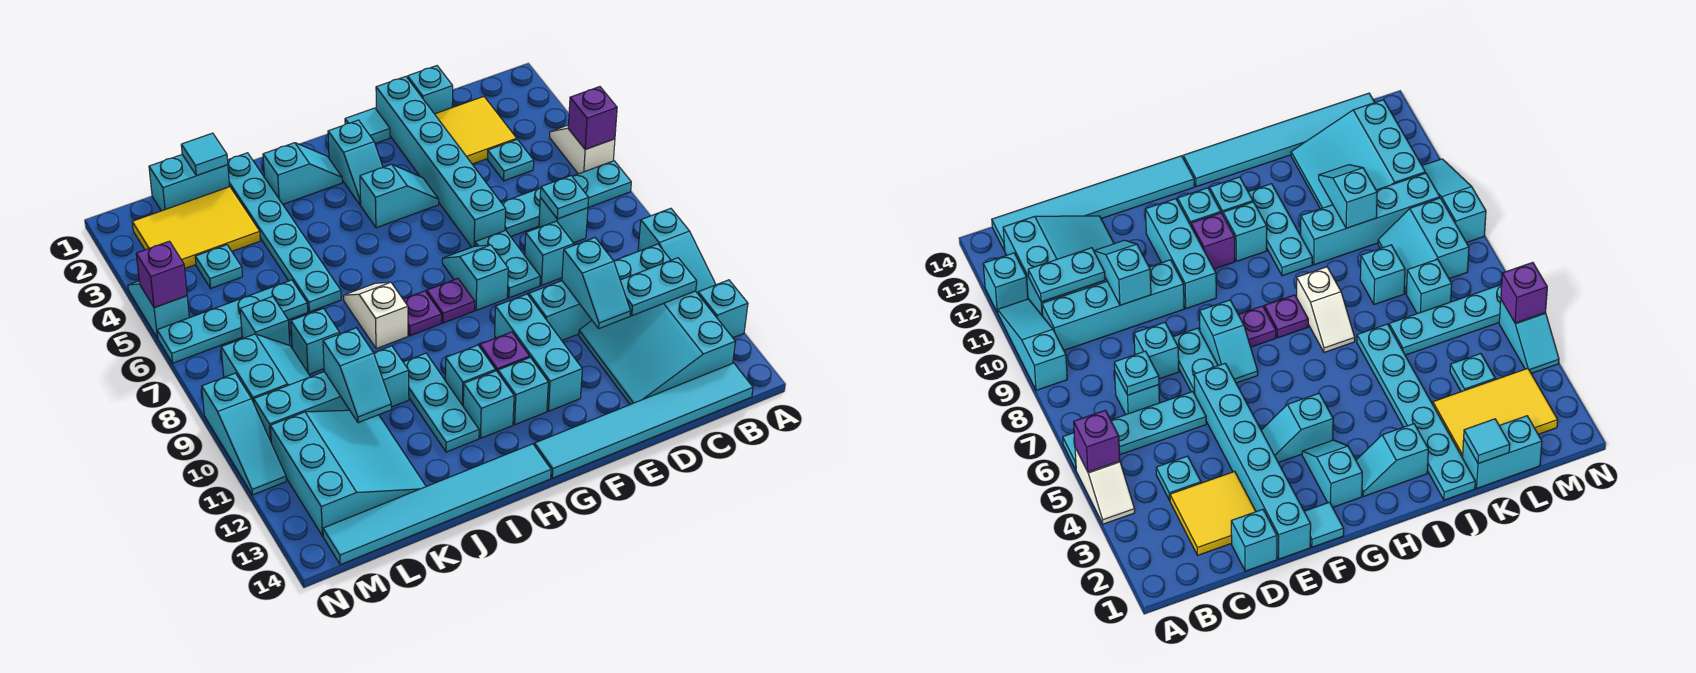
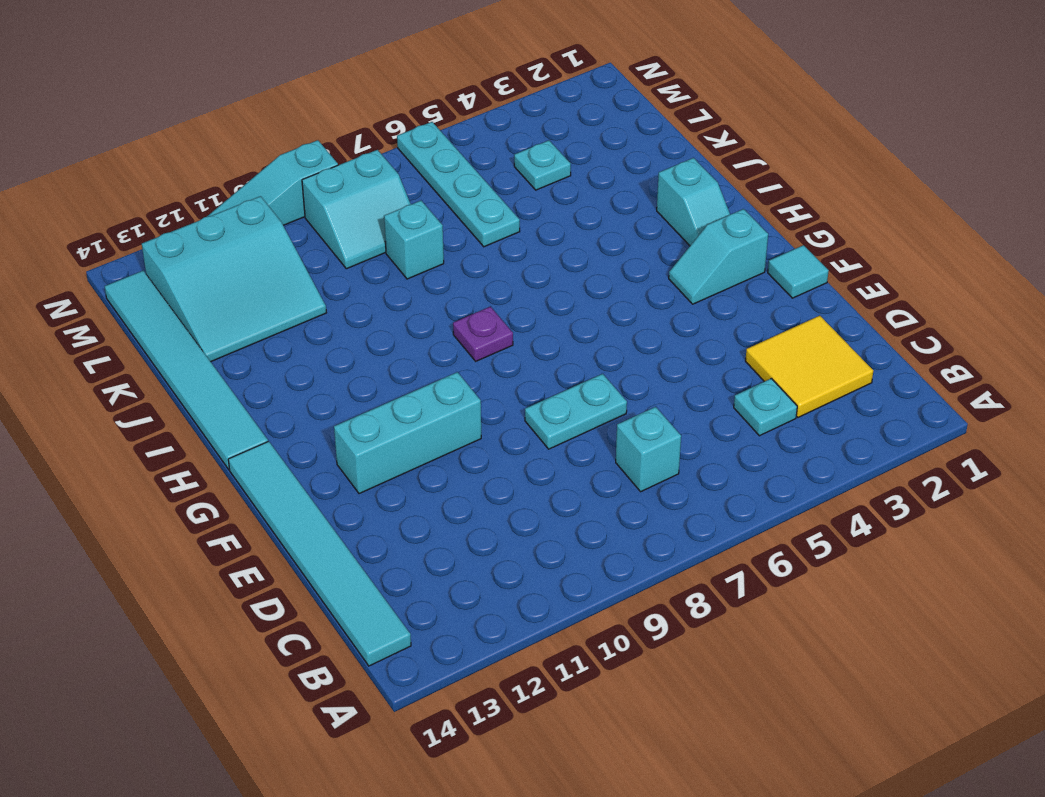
none -> white 1x2 slope [550,125,615,174]
none -> cyan 1x4 plate [501,161,631,237]
none -> cyan 1x3 slope [638,208,716,294]
none -> cyan 1x1 brick [698,280,748,338]

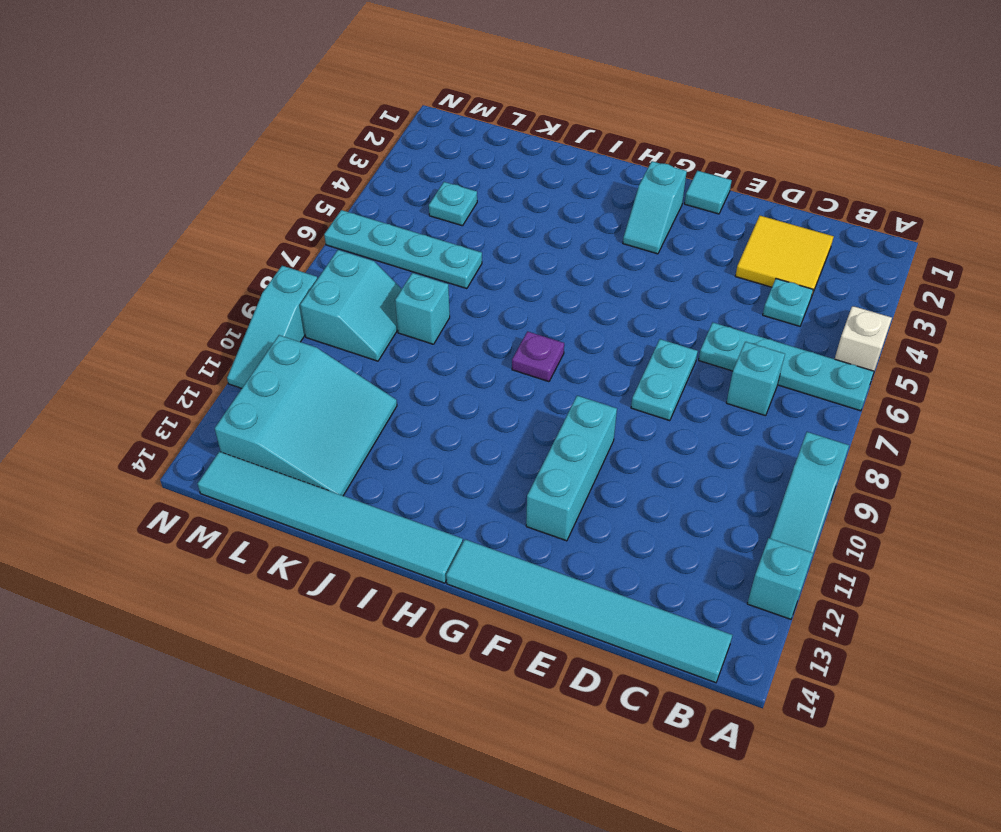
none -> cyan 1x4 brick [529,244,671,340]
none -> cyan 3x3 slope [579,291,735,405]
none -> cyan 1x1 brick [408,66,453,114]
none -> cyan 1x1 brick [525,221,574,285]

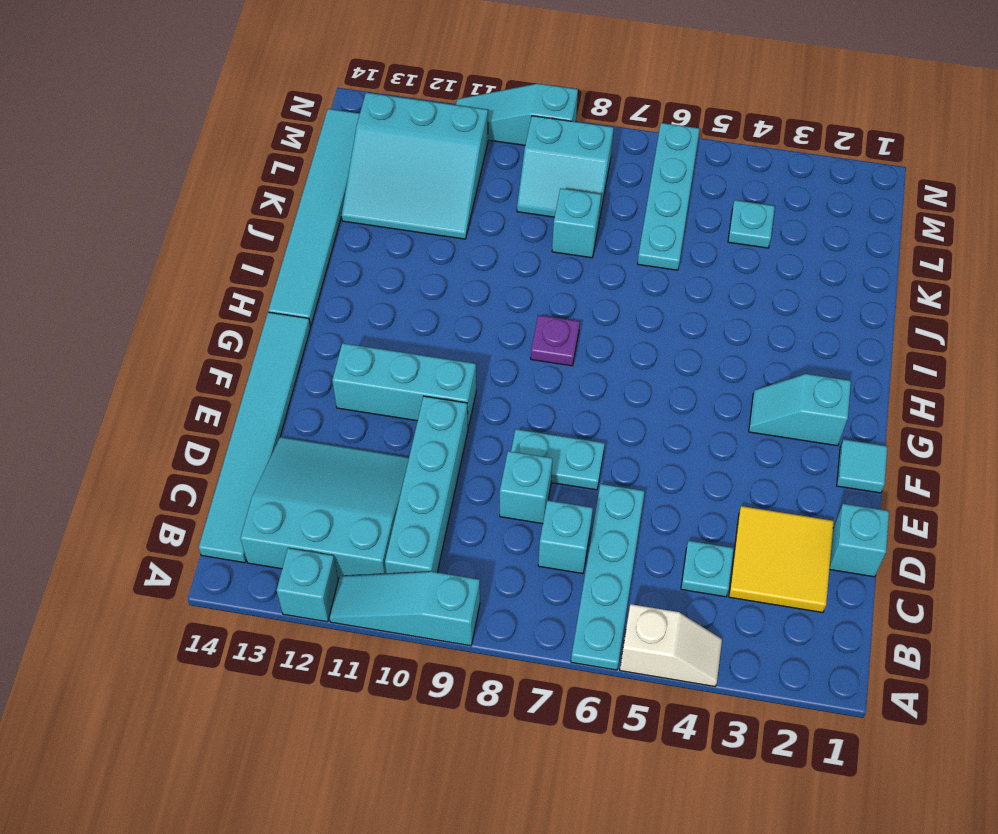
none -> cyan 1x6 brick [376,76,506,247]
none -> cyan 1x2 slope [360,164,439,228]
none -> cyan 1x2 slope [442,245,508,310]
none -> purple 1x1 plate [427,279,475,323]

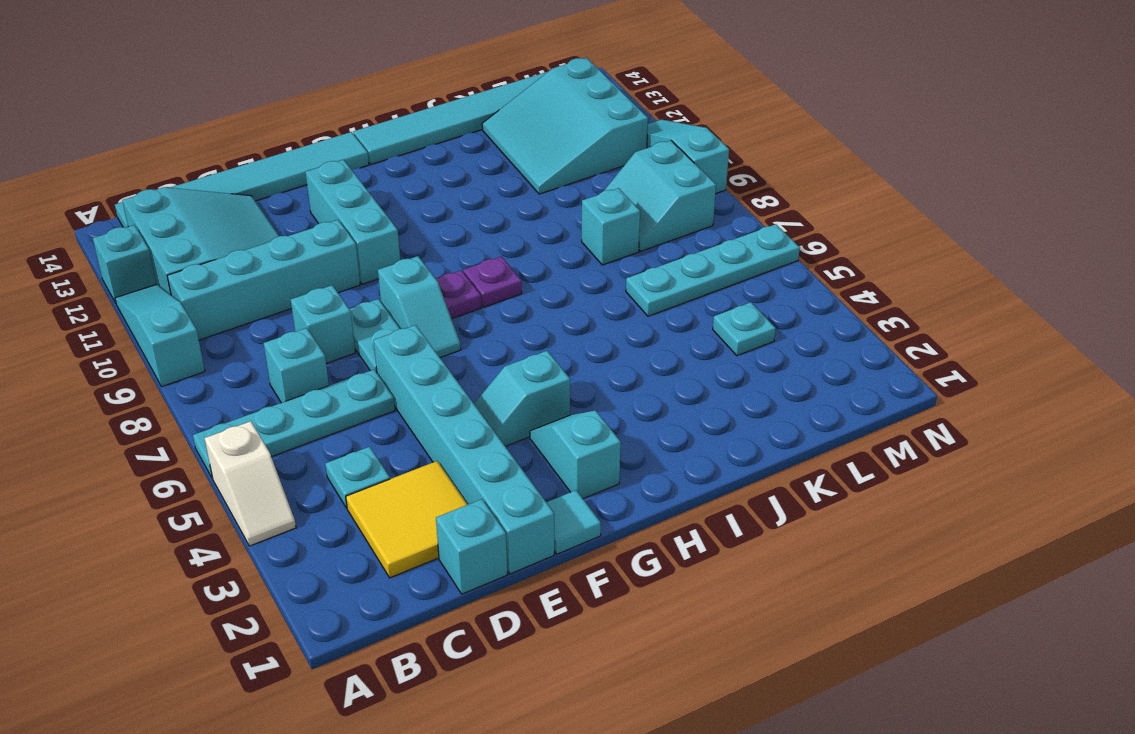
none -> purple 1x1 brick [480,332,530,372]
none -> cyan 1x1 brick [498,357,548,425]
none -> cyan 1x2 slope [263,143,342,204]
none -> cyan 1x1 brick [445,345,496,406]

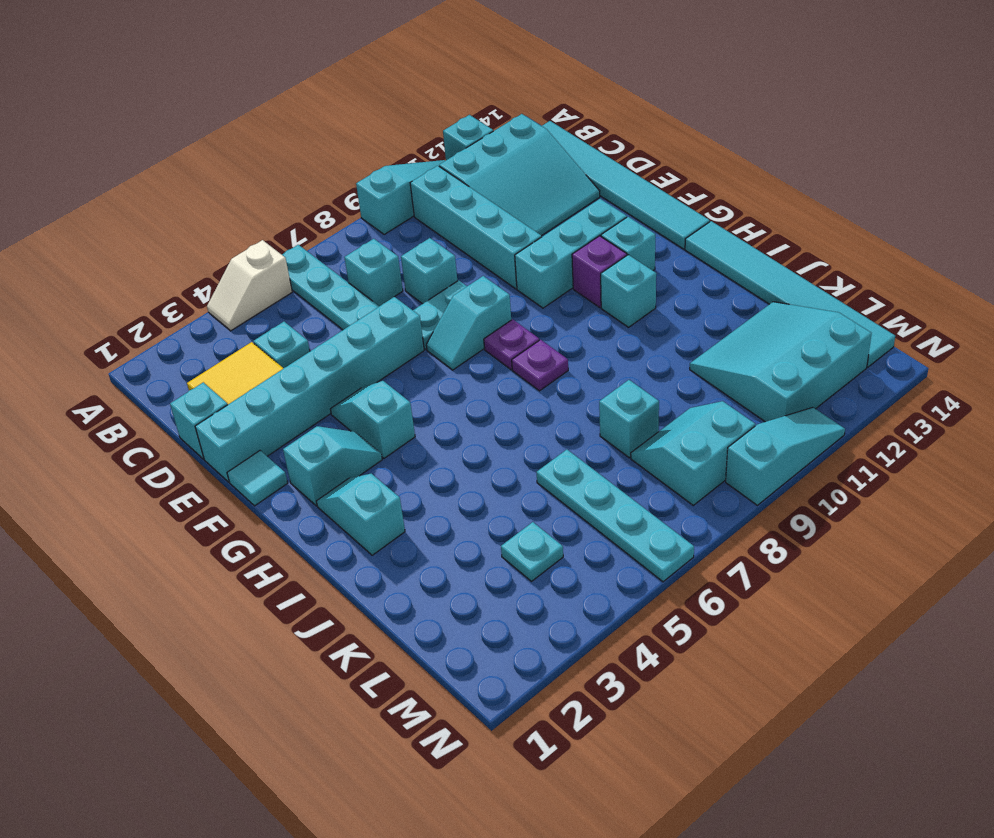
none -> cyan 1x1 brick [463,371,514,438]
none -> white 1x2 slope [343,282,408,349]
none -> cyan 1x3 plate [403,353,479,452]
none -> cyan 1x6 plate [228,153,341,312]

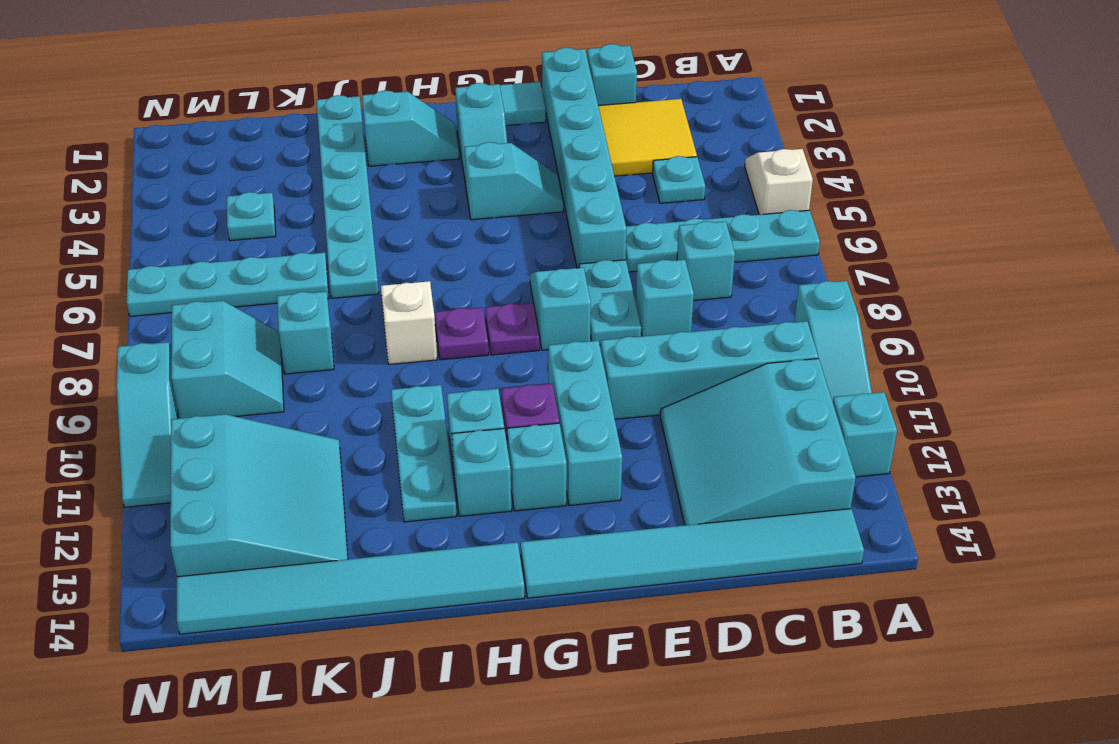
none -> cyan 1x4 brick [254,346,409,441]
none -> cyan 1x2 brick [149,155,229,211]
none -> yellow 2x3 tile [132,187,260,268]
none -> cyan 1x1 brick [240,296,290,345]

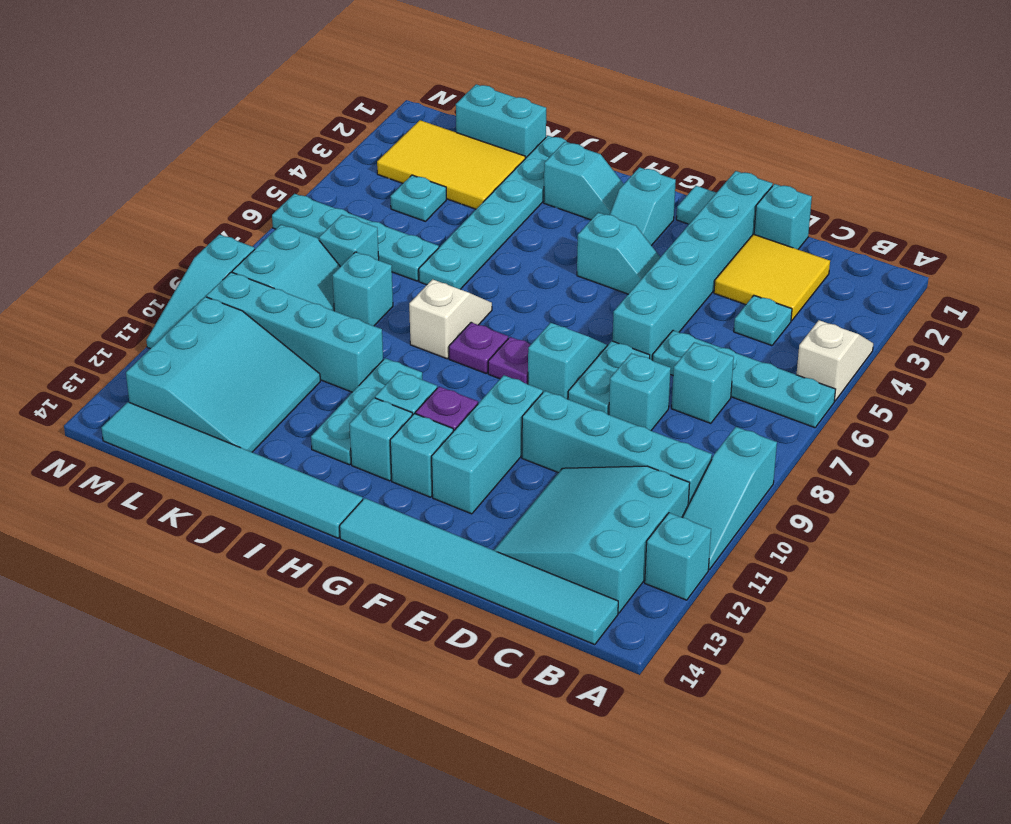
none -> cyan 1x2 slope [128,281,189,338]
none -> purple 1x1 brick [568,87,617,149]
none -> cyan 1x2 plate [620,258,697,316]
none -> cyan 1x1 plate [540,176,588,219]

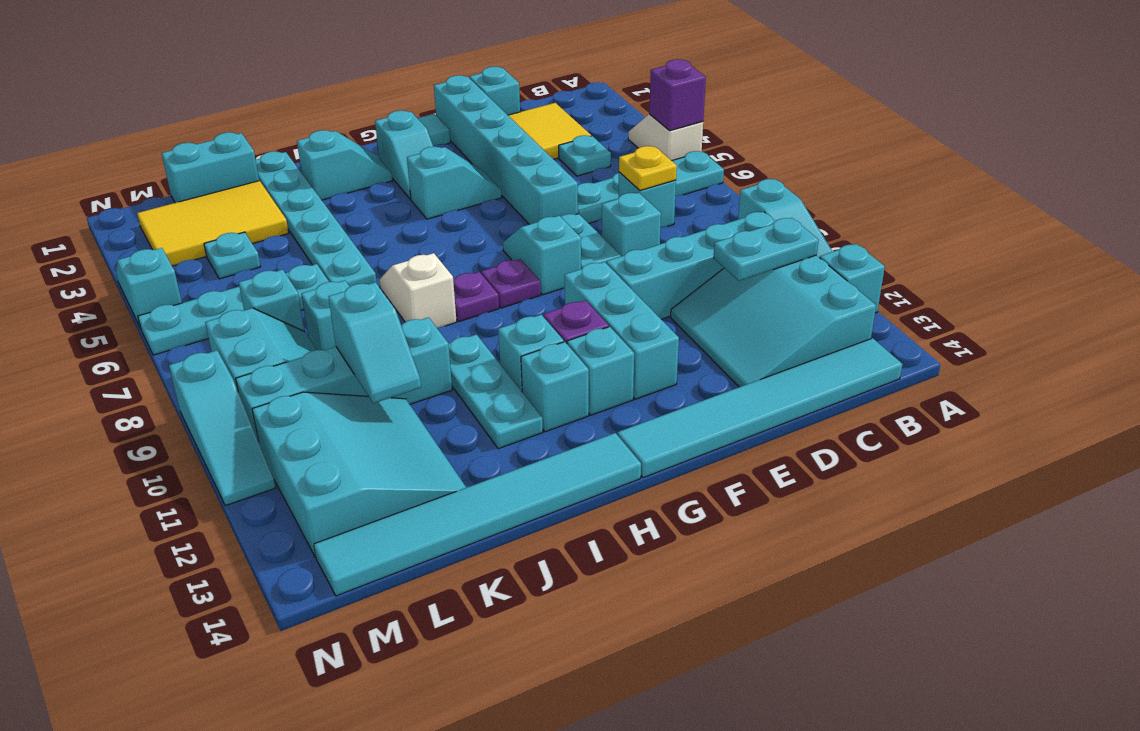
yellow 1x1 plate [619,146,677,191] -> cyan 1x1 plate [540,176,588,219]
none -> cyan 1x2 slope [562,238,631,328]
none -> cyan 1x1 tile [181,133,228,176]
none -> purple 1x1 brick [136,241,187,308]

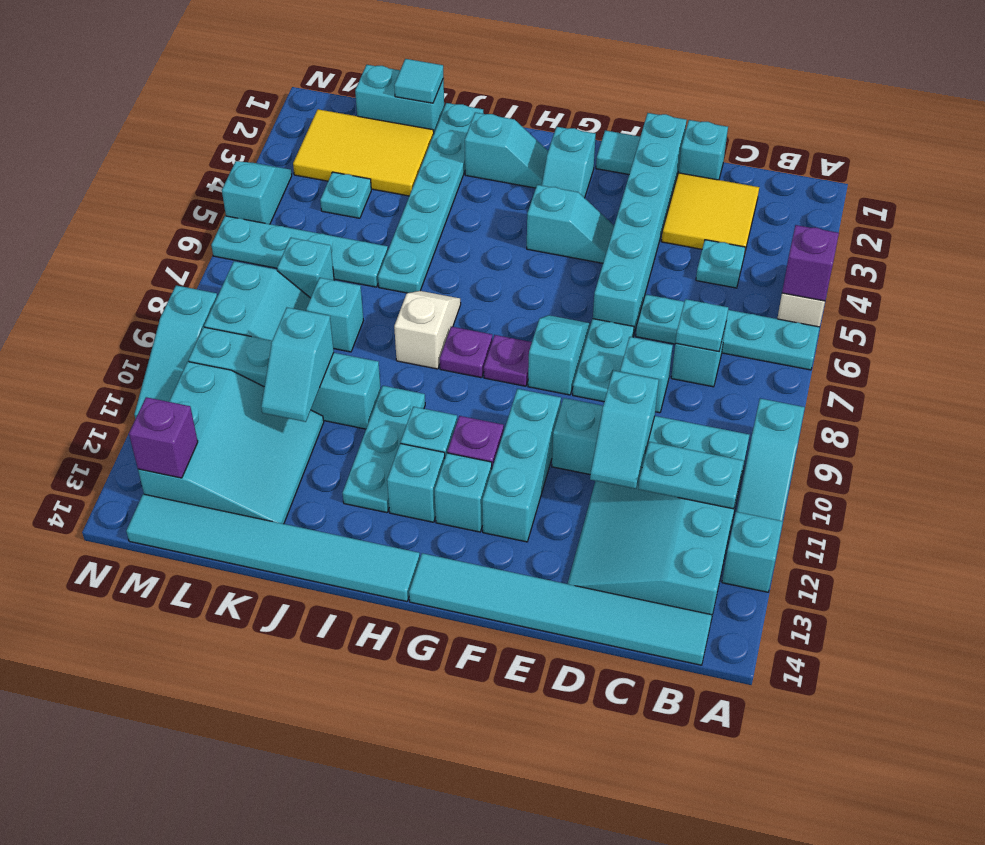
purple 1x1 brick [129,397,198,478] -> purple 1x1 brick moved to [136,241,187,308]

